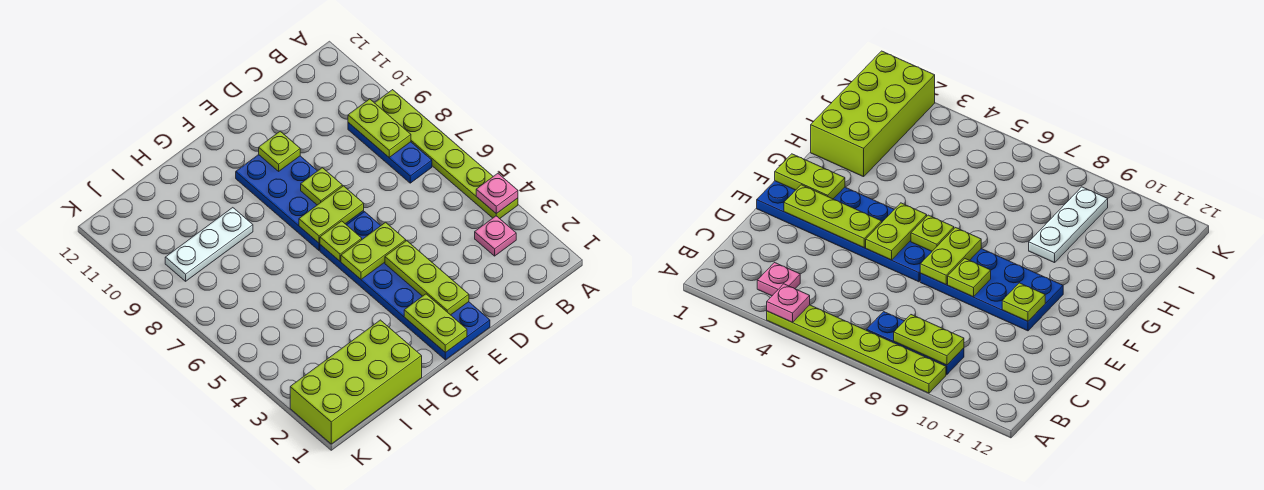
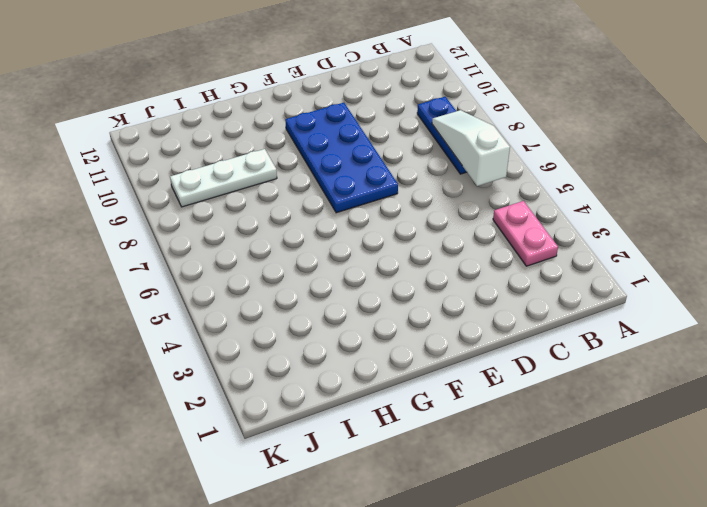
pink 1x2 plate [493,201,558,266] -> pink 1x1 plate [475,216,516,256]
white 1x3 slope [432,110,510,186] -> lime 1x2 plate [348,99,411,157]
none -> lime 1x6 plate [375,90,518,219]
none -> blue 2x6 plate [320,212,490,360]
none -> lime 2x4 brick [290,320,422,444]

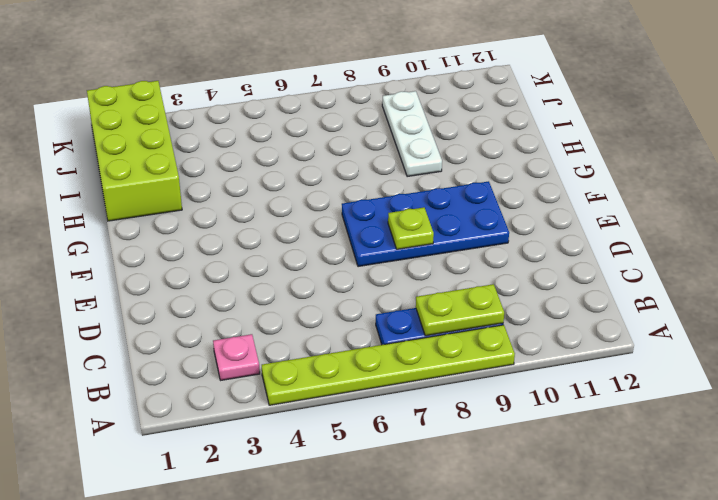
none -> blue 2x6 plate [320,212,490,360]
none -> pink 1x1 plate [476,174,518,214]
none -> lime 1x3 plate [385,241,469,315]

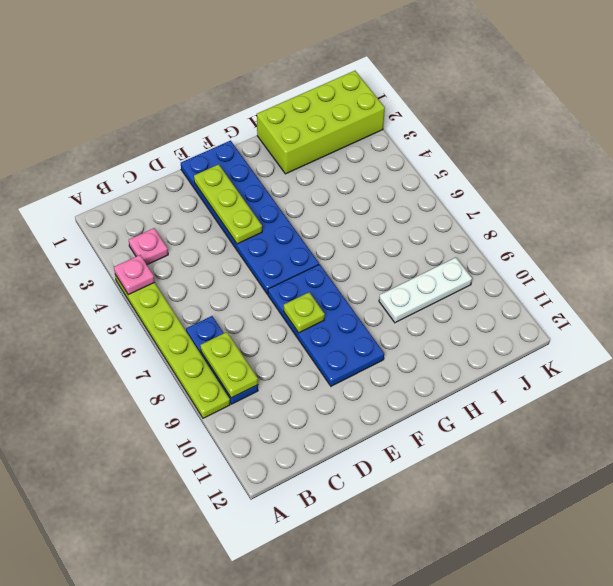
none -> lime 1x2 plate [341,222,406,279]
none -> lime 1x2 plate [299,186,364,243]
none -> lime 1x1 plate [259,131,300,171]

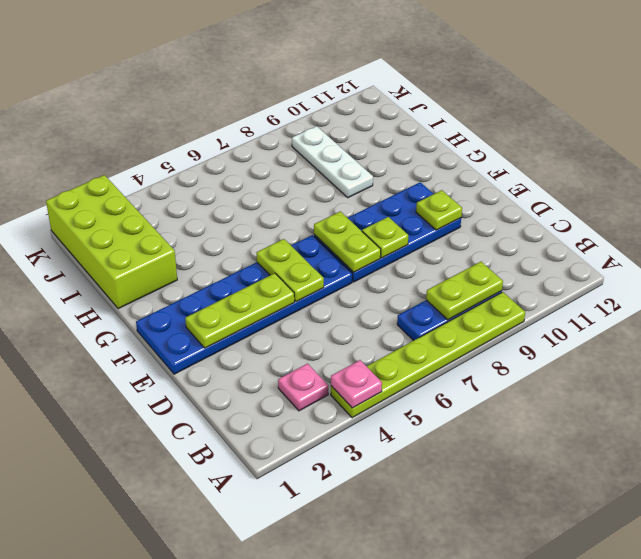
none -> lime 1x2 plate [404,294,467,353]
none -> lime 1x1 plate [320,221,362,261]

